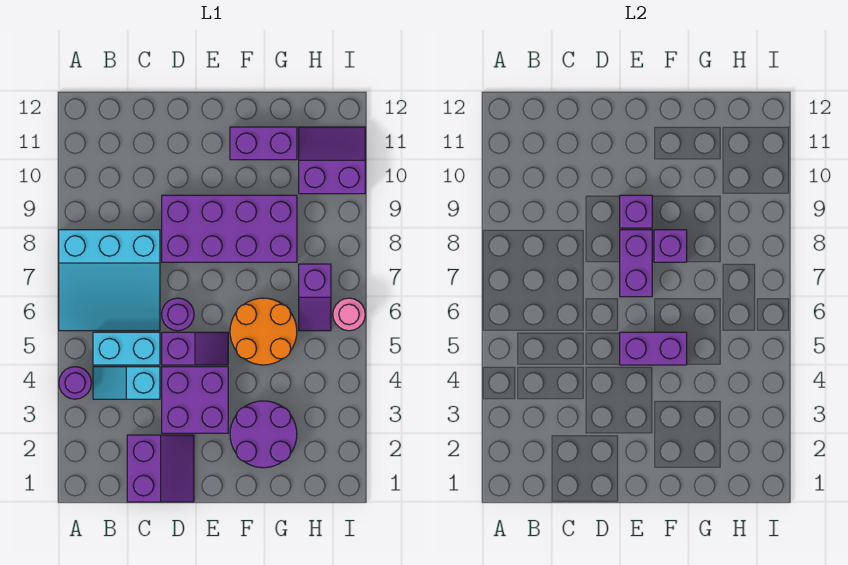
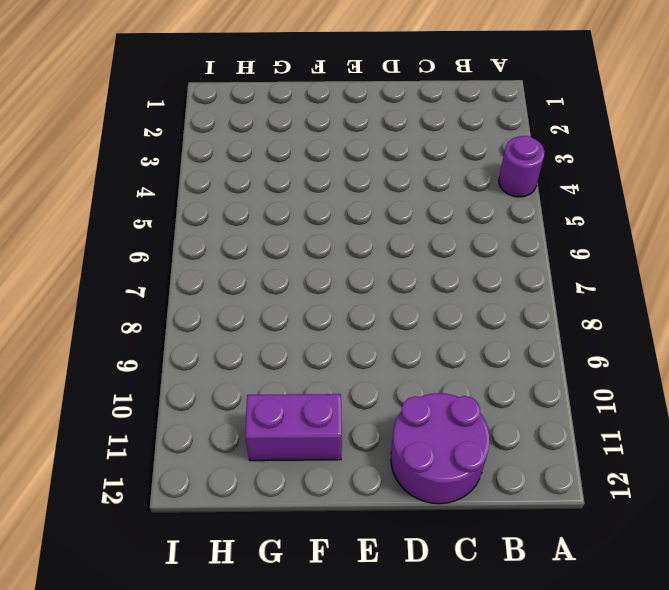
purple 2x2 round brick [391,393,490,504] -> purple 2x2 round brick moved to [230,401,297,468]
none -> cyan 3x3 slope [59,230,160,331]
none -> cyan 1x2 slope [93,367,160,399]
none -> cyan 1x2 brick [93,332,160,365]

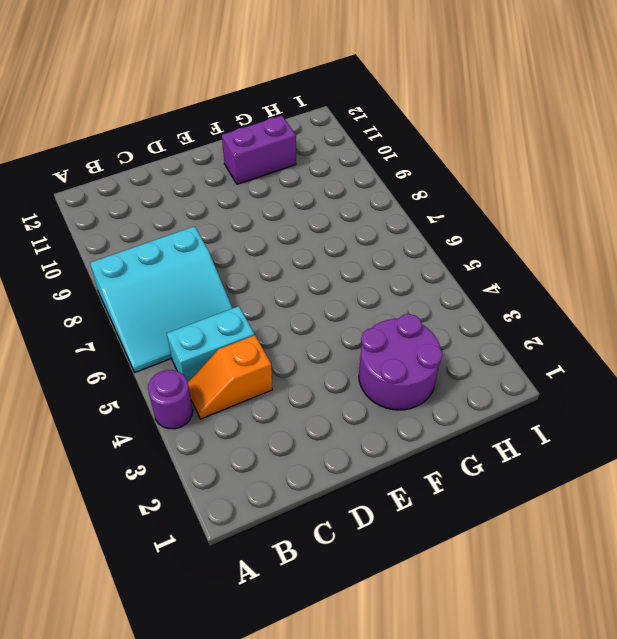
orange 1x2 slope [188,335,272,419] -> cyan 1x2 slope [93,367,160,399]
none -> purple 2x2 slope [127,435,194,502]
none -> purple 2x2 brick [162,367,228,433]
none -> purple 1x2 slope [162,332,228,365]

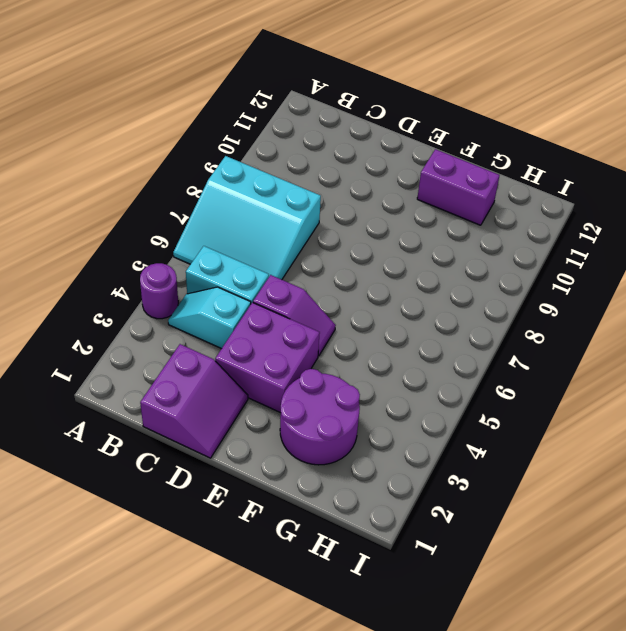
none -> purple 1x1 round brick [162,298,194,331]
none -> purple 2x4 brick [162,195,297,262]
none -> orange 2x2 round brick [230,298,297,365]

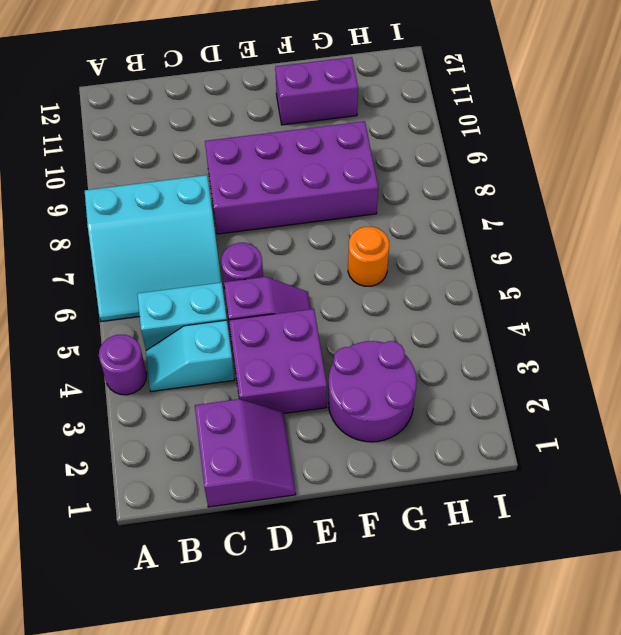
orange 1x1 round brick [348,227,389,286] -> orange 2x2 round brick [230,298,297,365]
none -> purple 1x2 slope [299,264,331,331]
none -> purple 2x2 slope [299,127,365,194]
none -> pink 1x1 round brick [333,298,365,331]

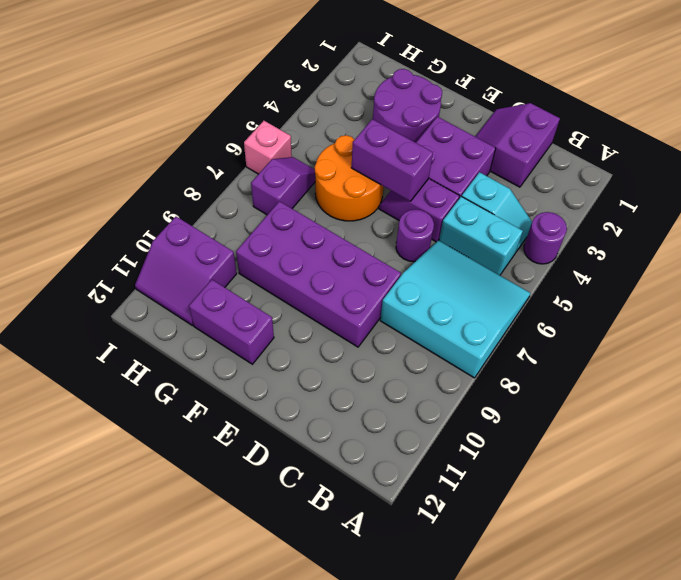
pink 1x1 brick [244,121,292,174] -> pink 1x1 round brick [333,298,365,331]
none -> purple 1x2 brick [620,230,652,297]
none -> purple 1x1 brick [620,195,652,228]
none -> purple 1x1 brick [654,230,687,262]

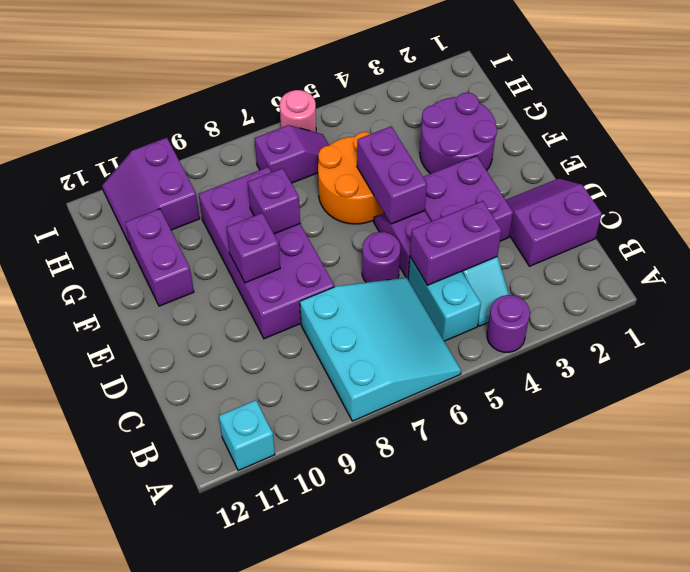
cyan 1x1 brick [219,400,275,471] -> none
purple 1x2 brick [410,201,502,285] -> purple 1x2 brick moved to [620,230,652,297]

